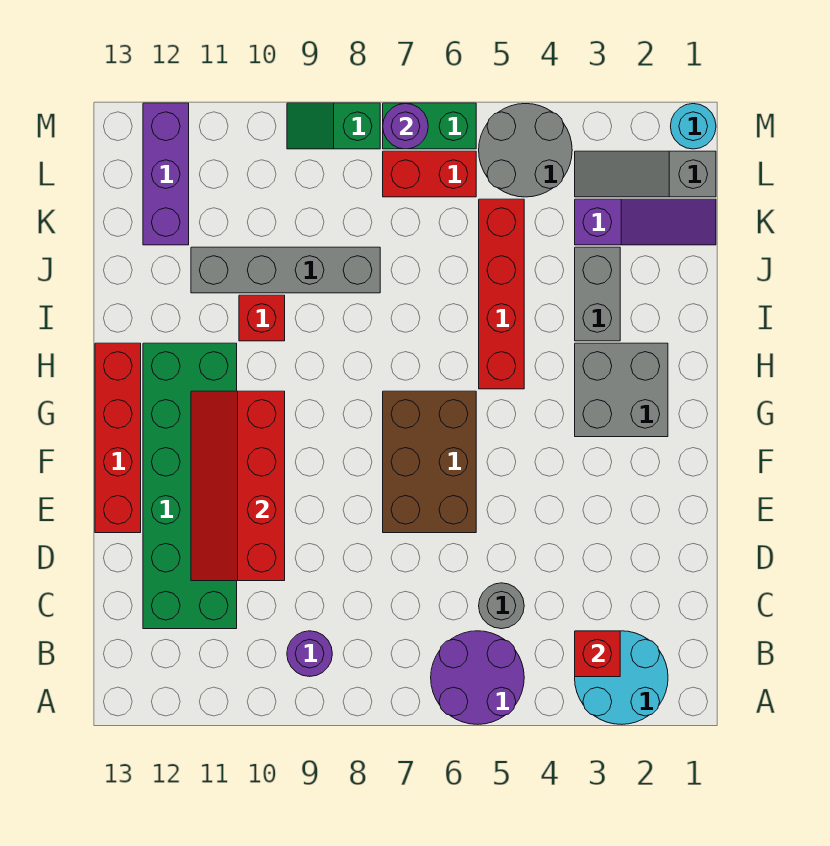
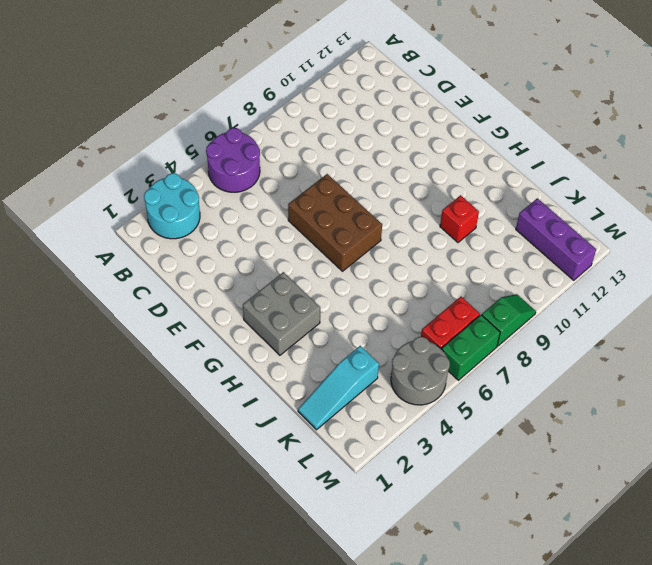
cyan 1x3 slope [298,346,379,430] -> purple 1x3 slope [575,199,716,245]
none -> purple 1x1 round brick [287,631,332,677]
none -> grey 1x1 round brick [479,583,524,629]
none -> green 2x6 brick [143,343,237,629]

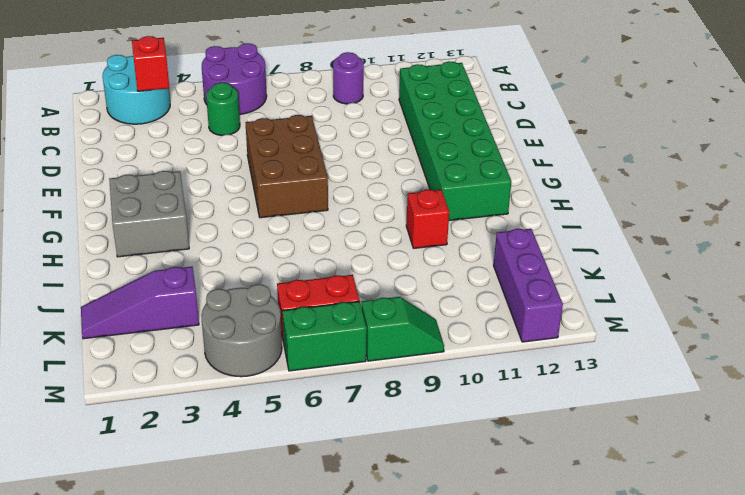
green 1x1 round brick [206,83,240,135] -> grey 1x1 round brick [479,583,524,629]
none -> red 1x4 brick [95,343,141,533]
none -> red 1x4 brick [479,199,524,389]
none -> grey 1x2 brick [575,247,620,341]

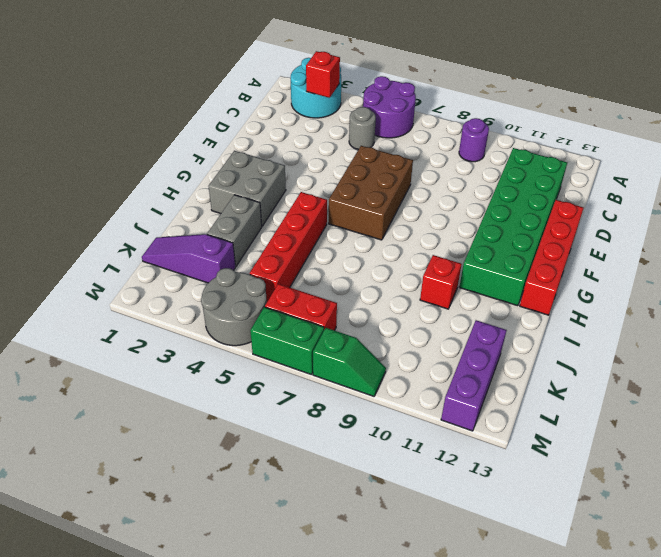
none -> grey 1x4 brick [191,247,380,293]
none -> grey 1x3 slope [575,151,716,197]
none -> cyan 1x1 round brick [670,104,716,149]

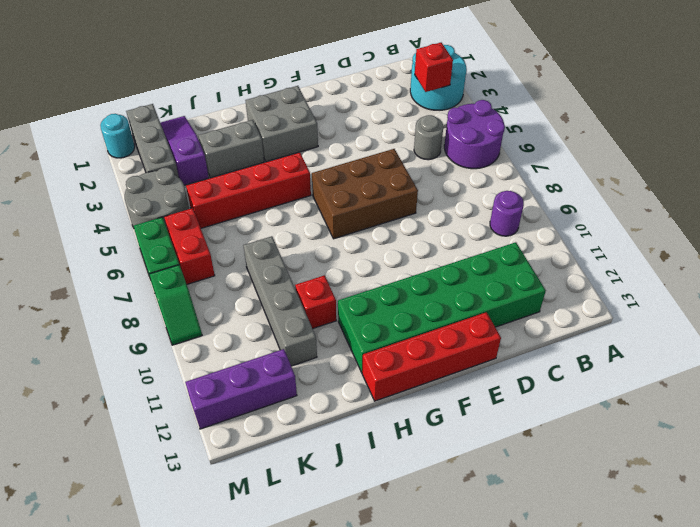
grey 1x3 brick [126,104,179,178] -> grey 1x3 slope [575,151,716,197]
none -> red 2x4 slope [191,391,285,581]
none -> purple 1x1 round brick [383,104,428,149]

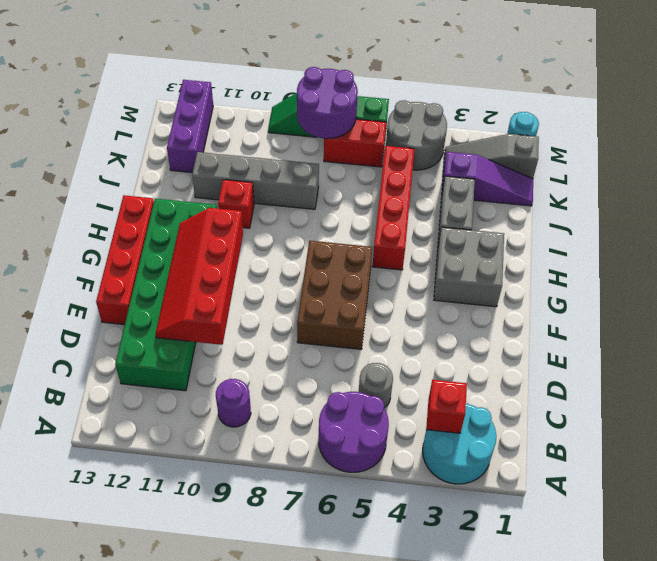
purple 2x2 round brick [297,67,358,139] -> purple 1x1 round brick [383,104,428,149]

